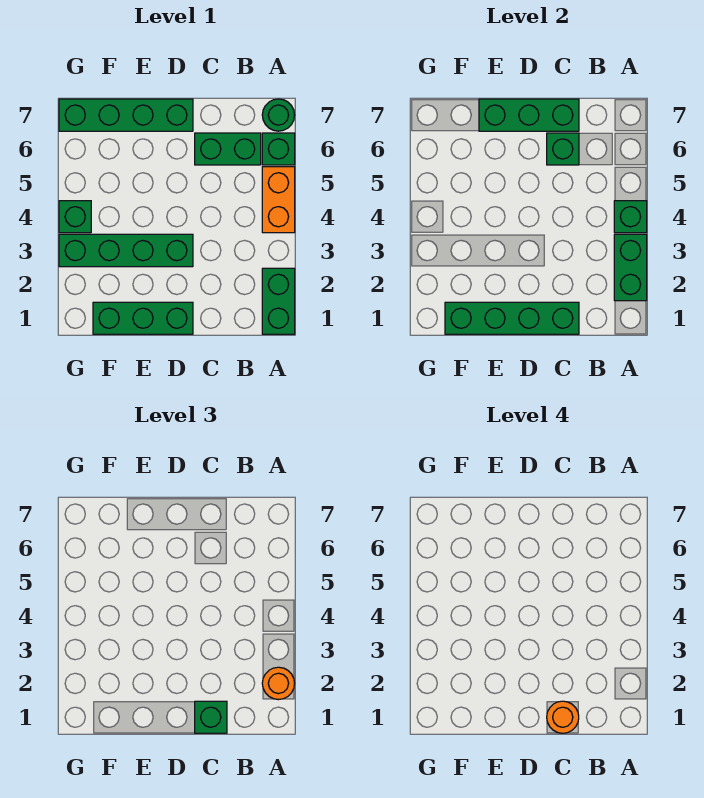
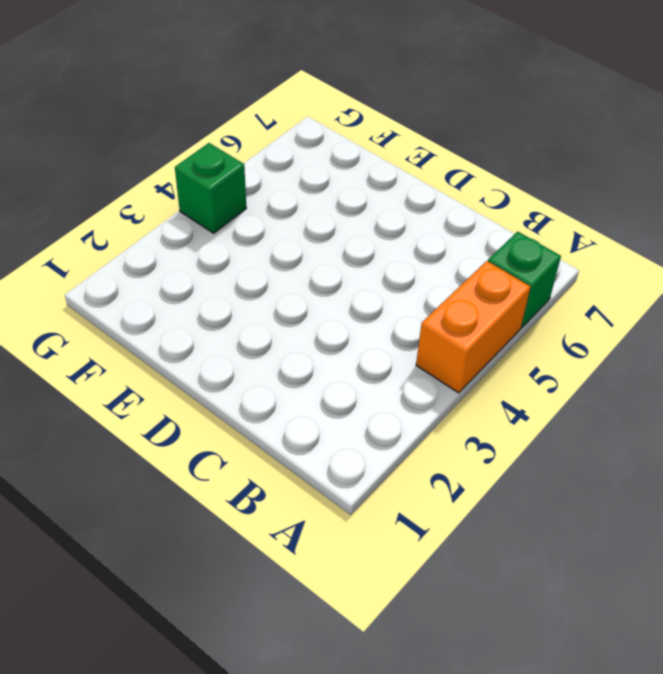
none -> green 1x2 brick [262,268,295,334]
none -> green 1x1 round brick [262,99,295,131]
none -> green 1x2 brick [195,133,261,165]

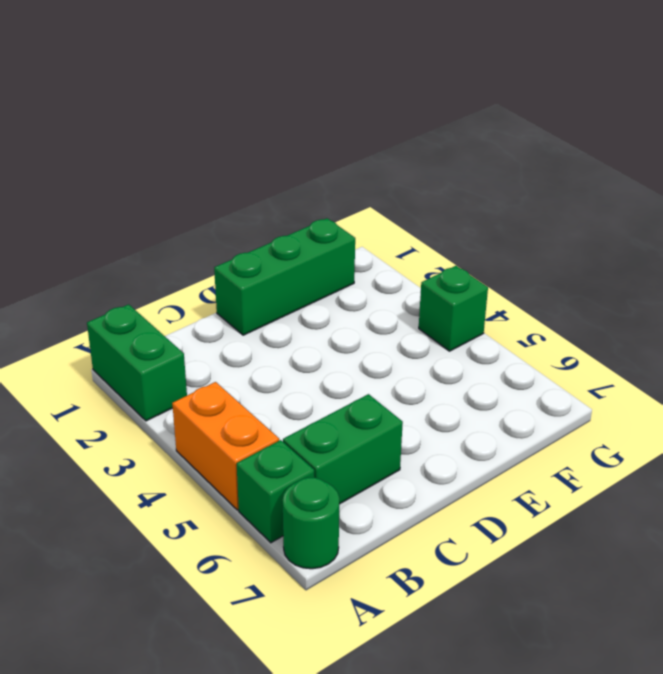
none -> green 1x4 brick [59,234,193,267]
none -> green 1x4 brick [59,99,193,131]
none -> green 1x2 brick [614,234,647,301]

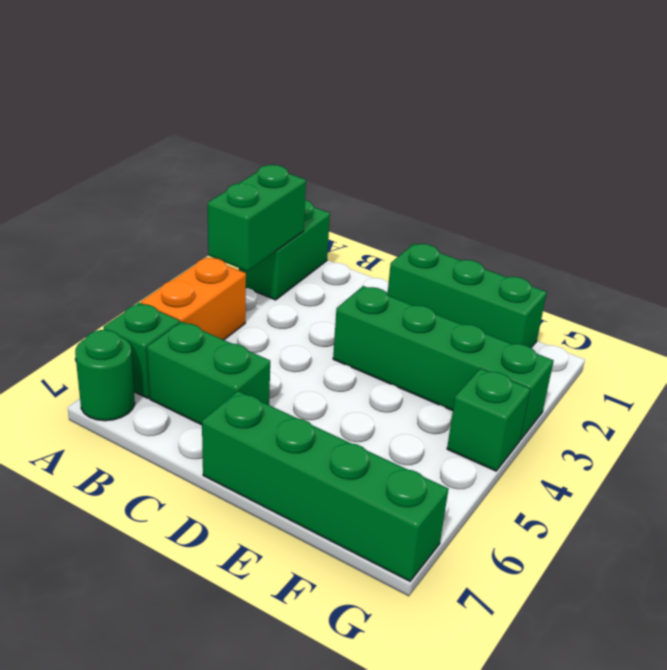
none -> green 1x1 brick [614,201,647,233]
none -> green 1x4 brick [445,302,579,334]
none -> green 1x1 brick [547,133,579,165]

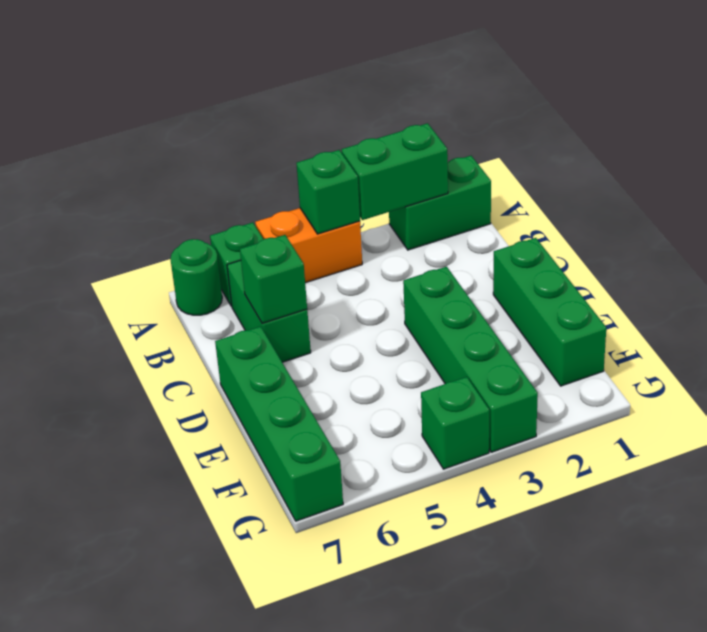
none -> green 1x4 brick [445,302,579,334]
none -> green 1x3 brick [479,99,579,131]
none -> orange 1x1 round brick [262,667,295,700]

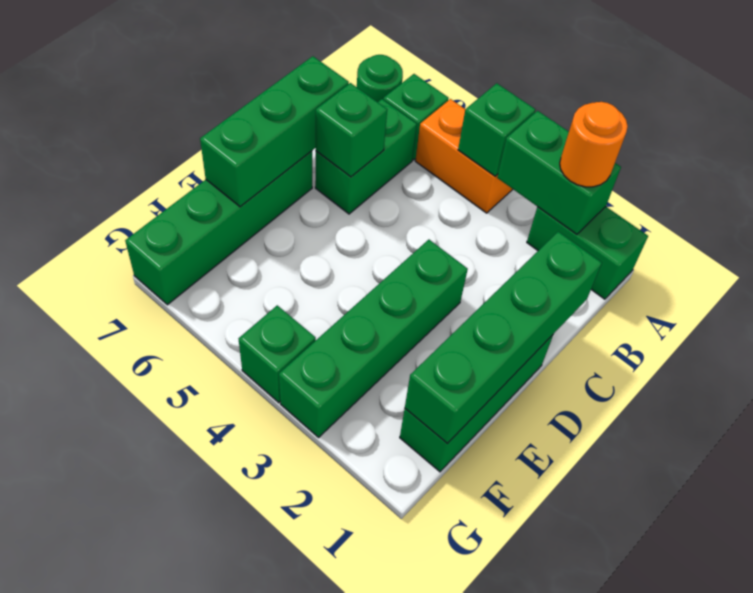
none -> green 1x1 brick [195,701,227,733]
none -> orange 1x1 round brick [547,701,579,733]

